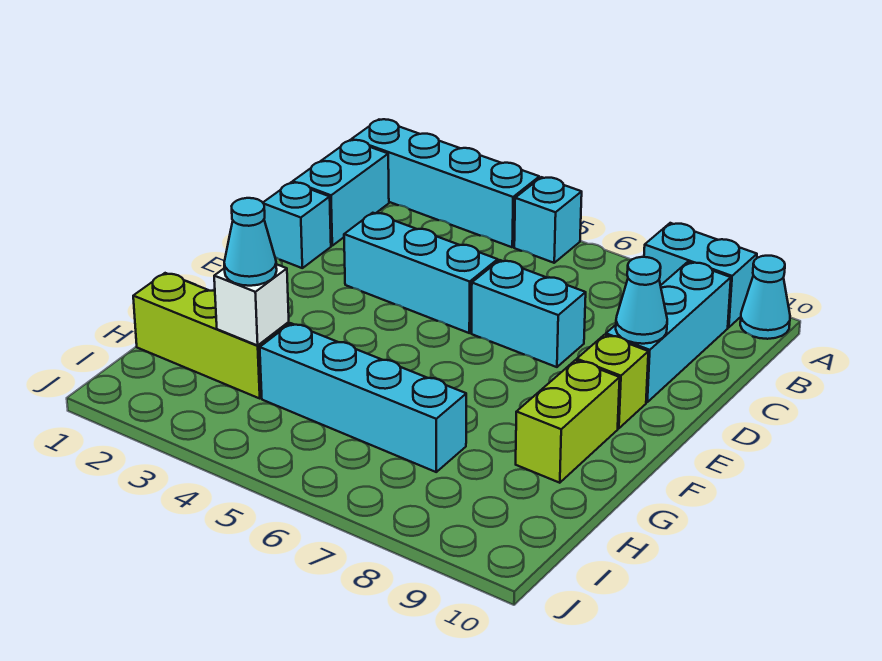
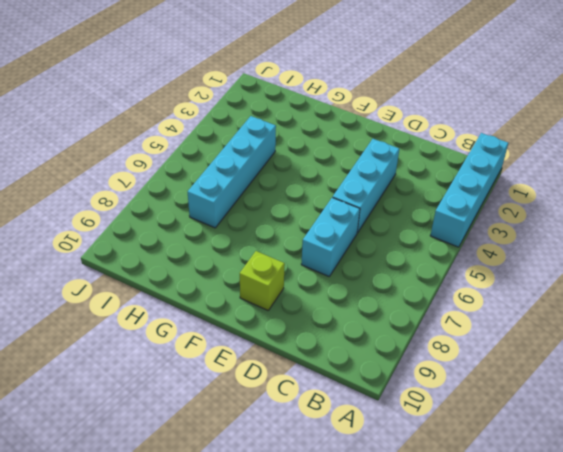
none -> cyan 1x1 brick [514,177,582,263]
none -> cyan 1x2 brick [644,223,757,327]
none -> cyan 1x1 cone [740,256,790,339]

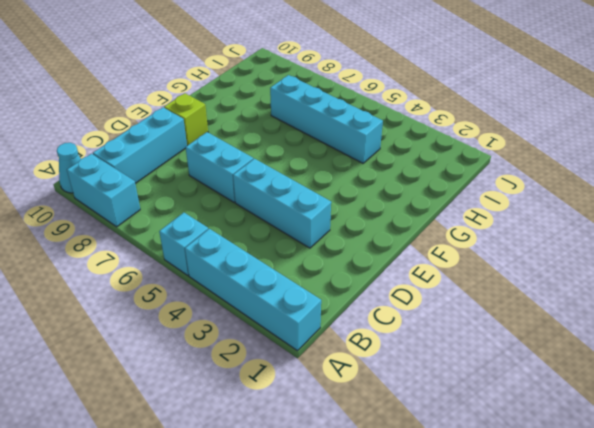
none -> cyan 1x2 brick [293,140,389,246]
none -> cyan 1x1 brick [263,182,331,268]
none -> lime 1x2 brick [516,360,620,483]

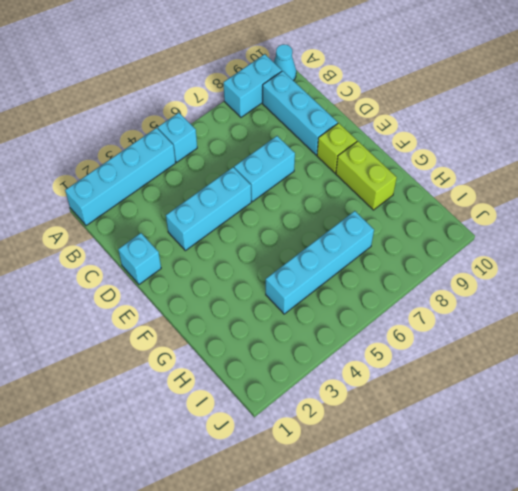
none -> cyan 1x2 brick [293,140,389,246]
none -> lime 1x3 brick [133,273,289,398]
none -> cyan 1x1 cone [616,257,667,344]

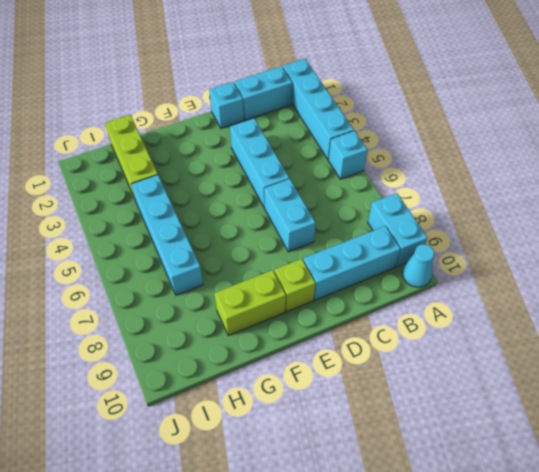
none -> cyan 1x1 cone [616,257,667,344]
none -> white 1x1 brick [214,264,289,346]
none -> cyan 1x1 cone [224,198,277,286]

